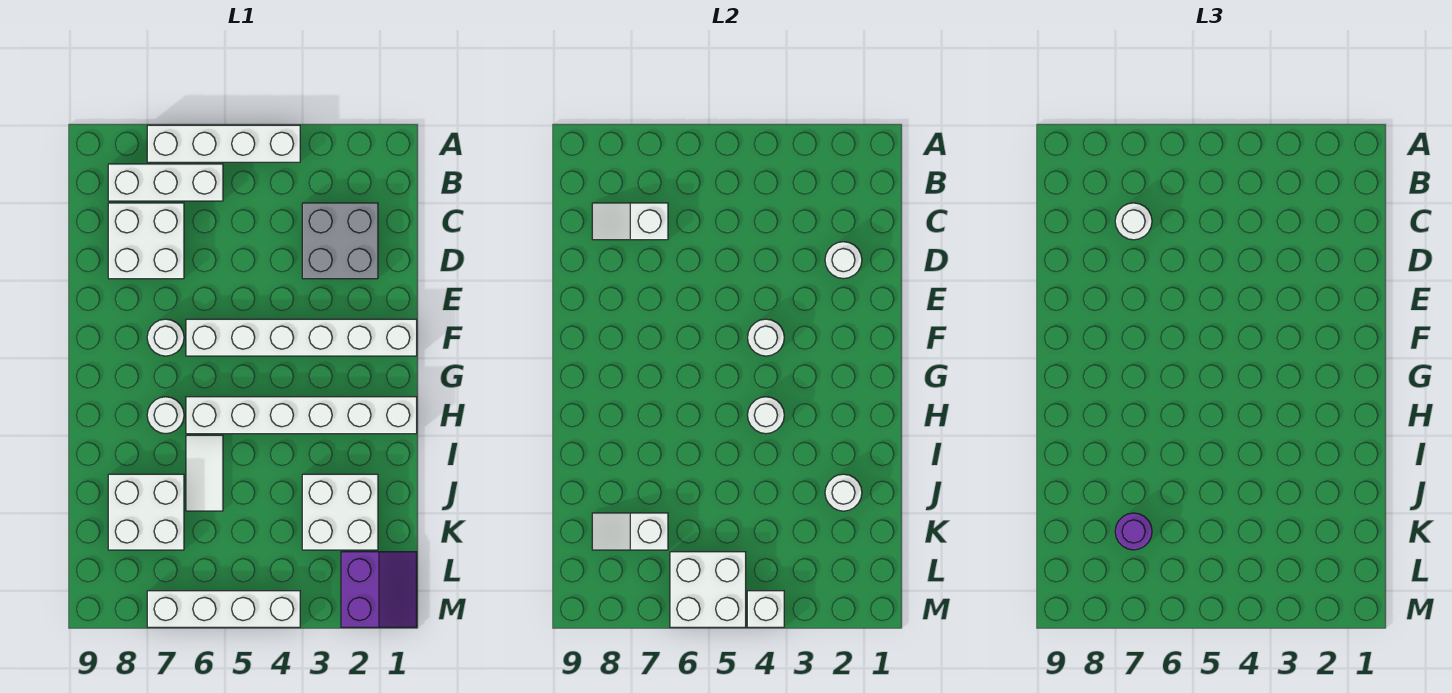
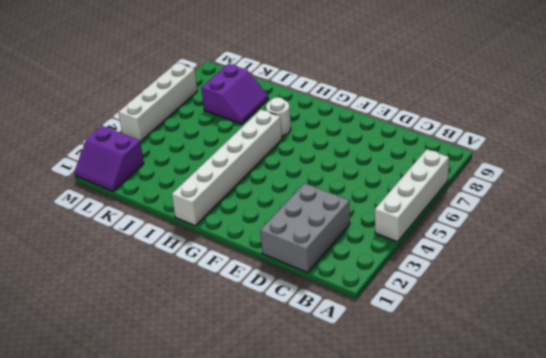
grey 2x3 brick [260,184,350,273] -> grey 2x2 brick [302,203,378,279]
purple 2x2 slope [201,64,268,124] -> white 2x2 brick [108,474,184,550]
none -> white 1x3 brick [108,164,223,201]
none -> white 2x2 brick [108,203,184,279]
none -> white 1x6 brick [186,319,417,356]

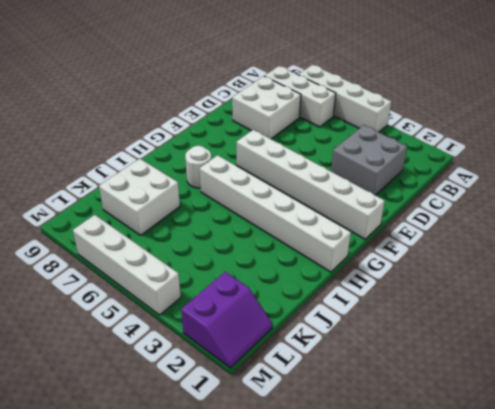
none -> white 1x1 round brick [147,319,184,356]
none -> white 1x2 tile [186,435,223,511]
none -> white 2x2 brick [302,474,378,550]

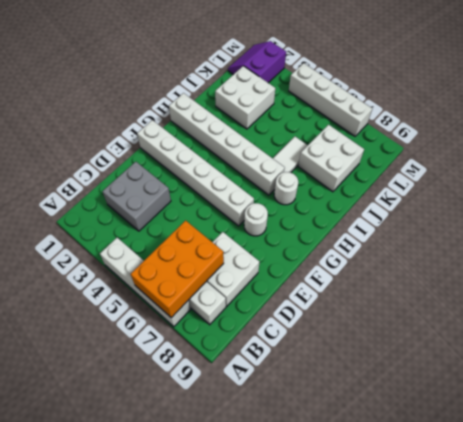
orange 2x3 brick [130,221,224,318] -> white 1x2 slope [592,203,668,240]
none -> white 1x1 round brick [825,242,862,279]
none -> white 1x1 round brick [748,319,784,356]
none -> white 1x1 round brick [748,397,784,434]

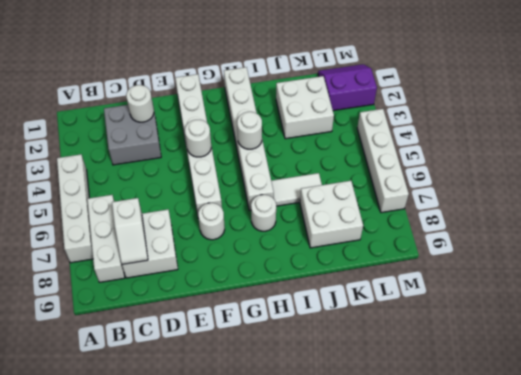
none -> white 1x1 round brick [825,474,862,511]
none -> white 1x2 slope [592,513,668,550]
none -> white 2x2 brick [670,552,746,627]

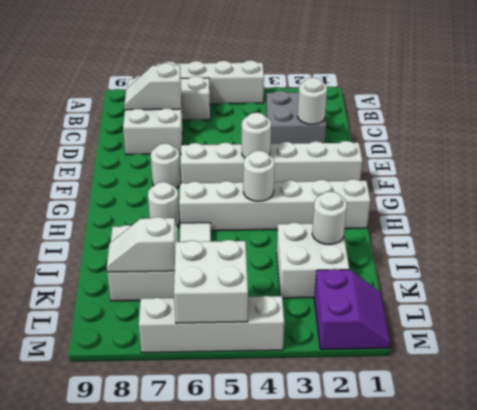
none -> white 1x1 brick [747,591,784,627]
none -> white 1x1 round brick [1115,203,1152,240]
none -> purple 1x1 round brick [1115,513,1152,550]

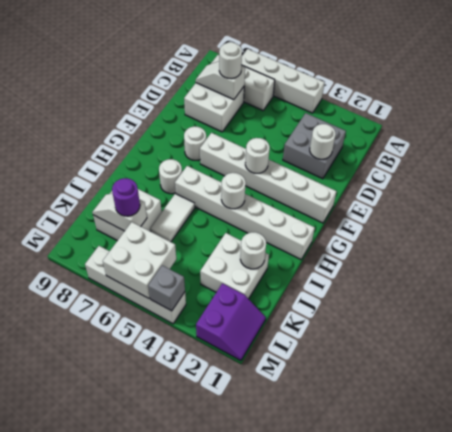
grey 1x1 brick [148,265,185,311] -> white 1x1 brick [747,591,784,627]

